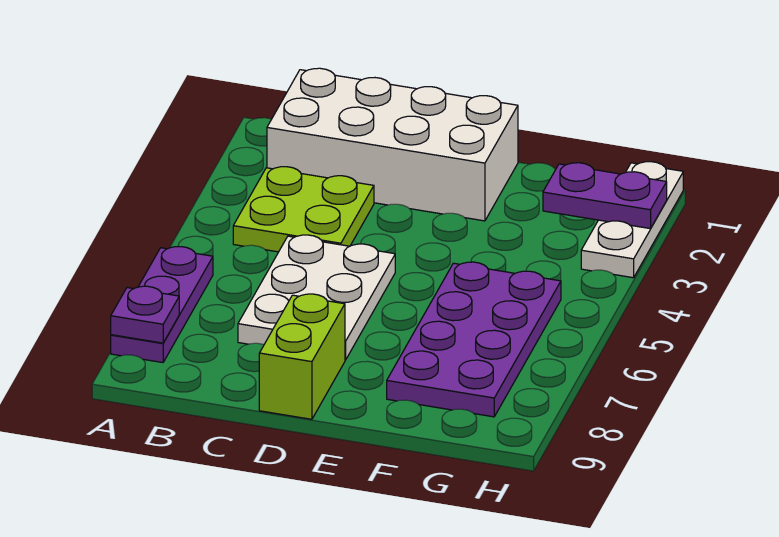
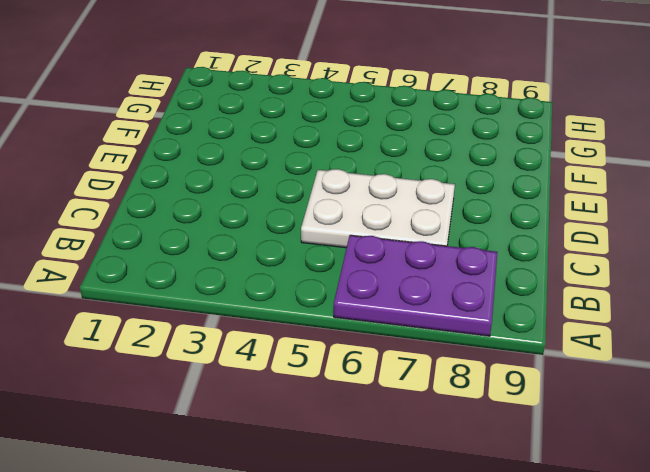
purple 2x3 plate [334,235,497,336] -> purple 1x3 plate [111,247,213,363]
none -> white 2x4 brick [267,68,518,221]
none -> lime 2x2 plate [233,167,374,252]

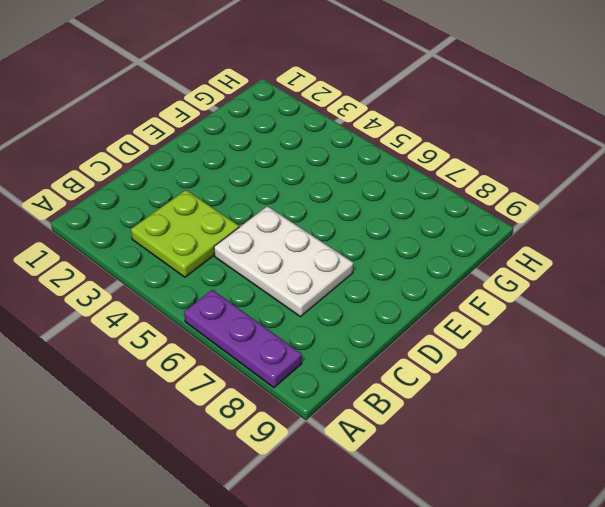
none -> white 2x4 brick [267,68,518,221]
none -> lime 1x2 brick [259,294,345,419]

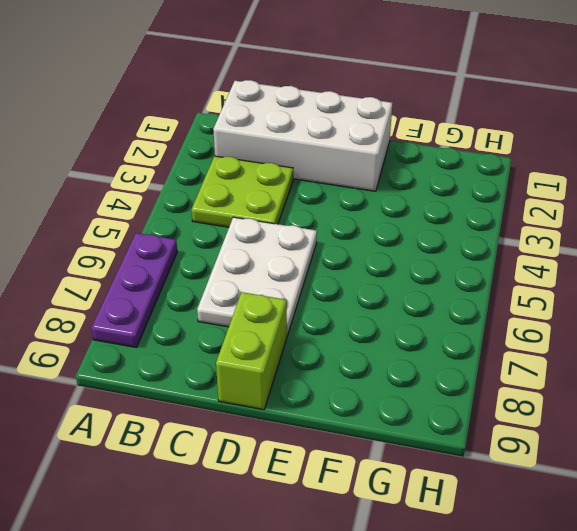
none -> purple 2x4 plate [387,262,561,417]
none -> white 1x3 plate [581,162,683,278]

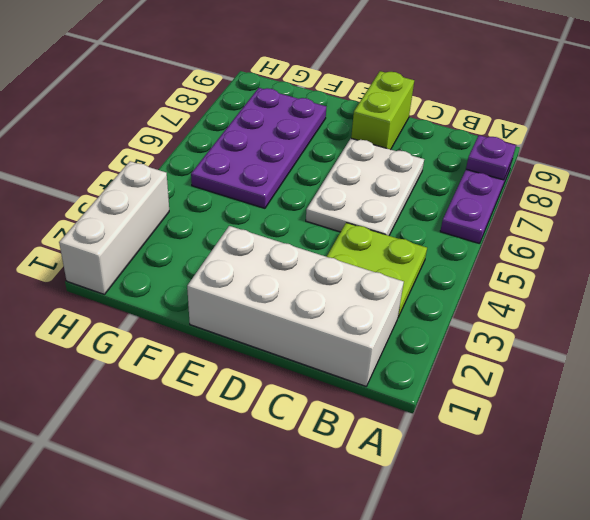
white 1x3 brick [59,161,169,294] -> white 1x3 plate [581,162,683,278]
none -> purple 1x2 plate [543,163,667,229]

